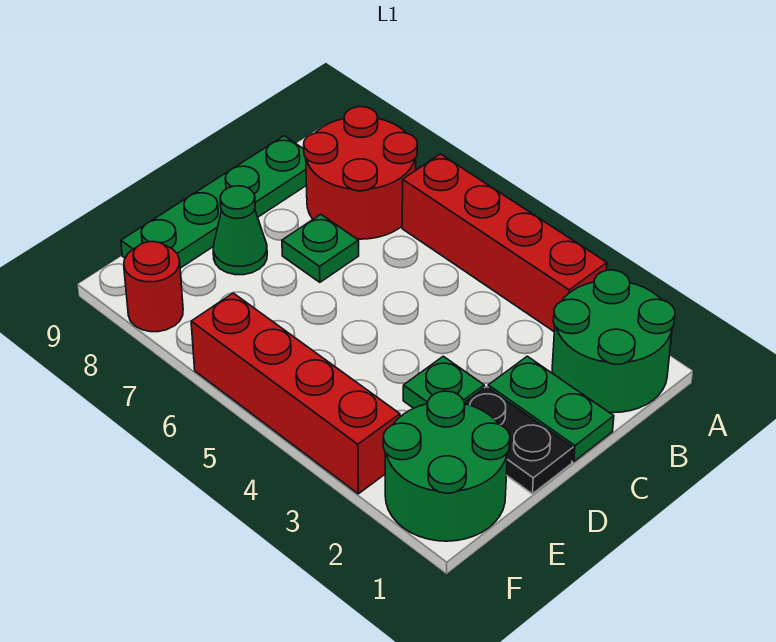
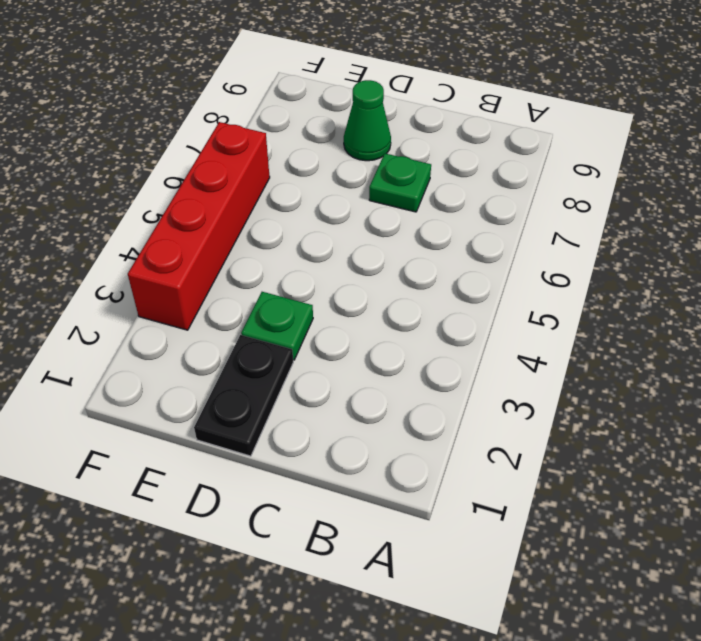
none -> green 2x2 round brick [552,270,675,413]
none -> red 1x4 brick [402,154,607,331]
none -> red 2x2 round brick [304,107,417,239]

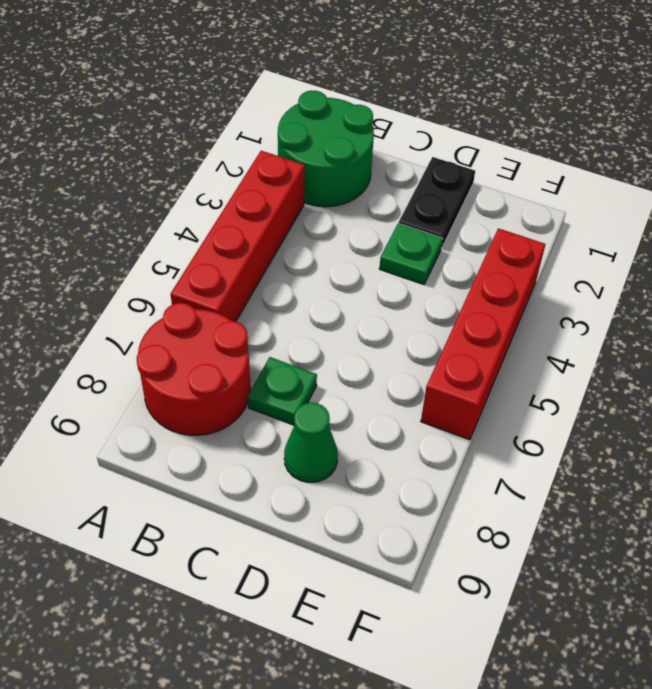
none -> green 1x4 plate [121,136,306,268]
none -> green 1x2 plate [488,356,614,462]
none -> green 2x2 round brick [383,391,510,541]

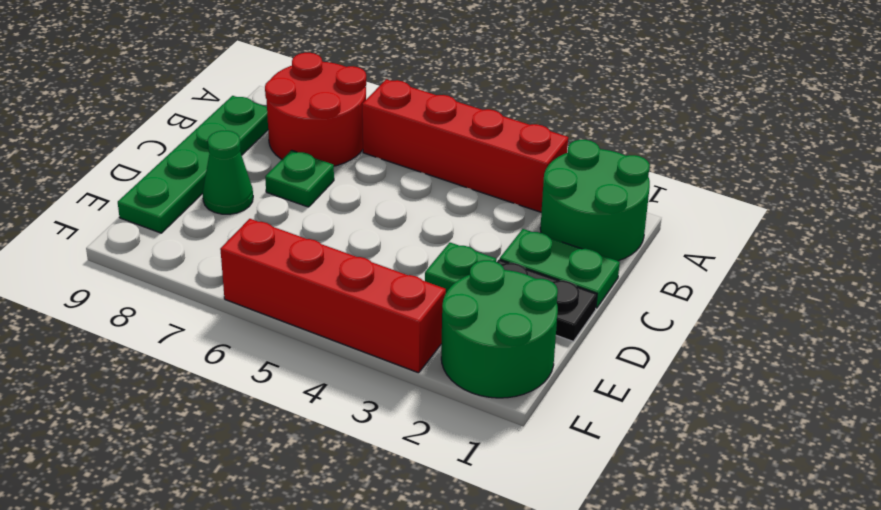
none -> red 1x1 round brick [124,242,183,332]

